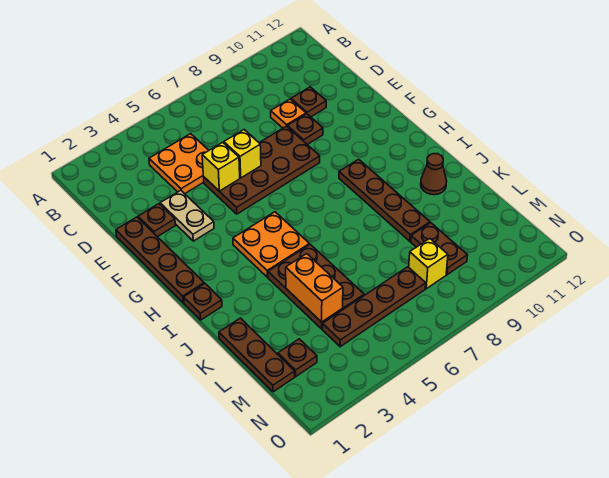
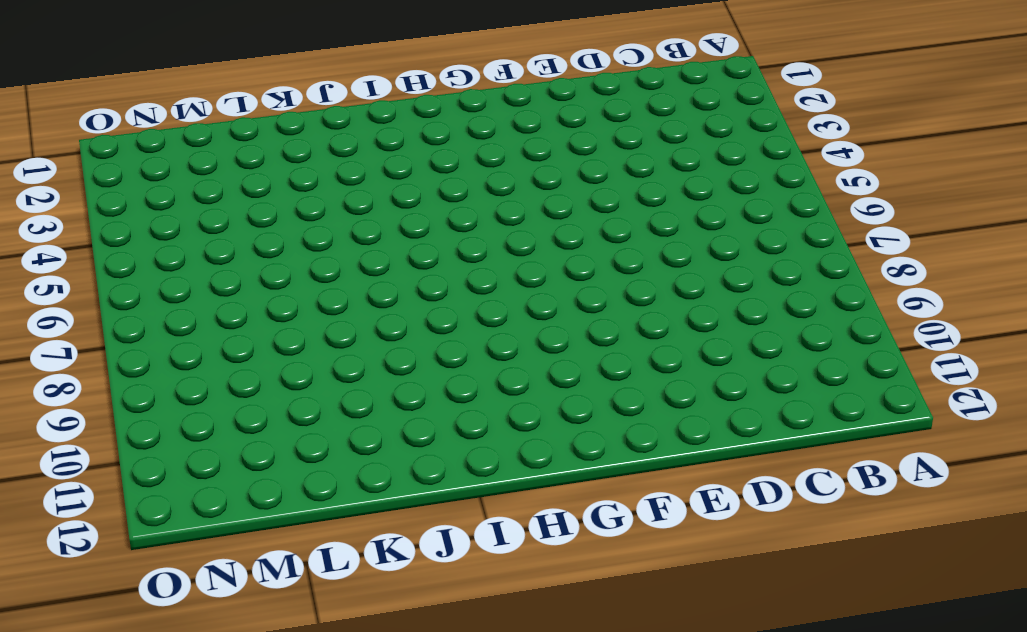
none -> orange 2x2 plate [149,134,209,194]
none -> orange 1x1 plate [271,99,306,128]
none -> brown 1x1 plate [291,87,326,117]

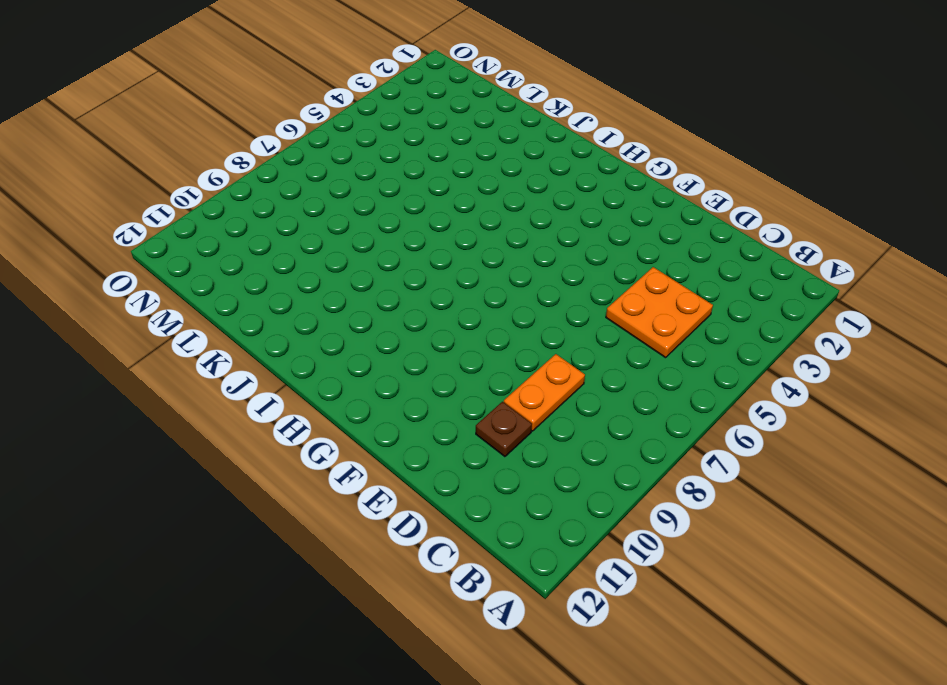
orange 1x2 plate [504,354,585,431] -> orange 1x1 plate [271,99,306,128]
none -> brown 1x4 plate [116,217,204,303]
none -> brown 1x1 plate [138,204,175,237]
none -> tan 1x2 plate [160,190,214,241]

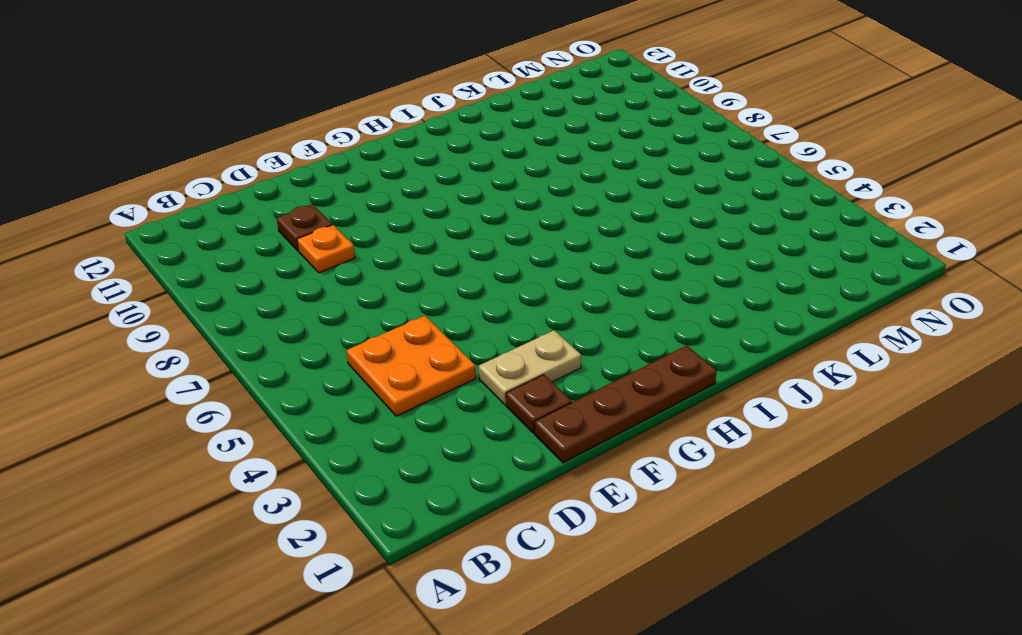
none -> brown 2x4 plate [204,126,320,214]
none -> brown 1x1 plate [287,114,323,145]
none -> orange 2x2 plate [233,212,309,277]

